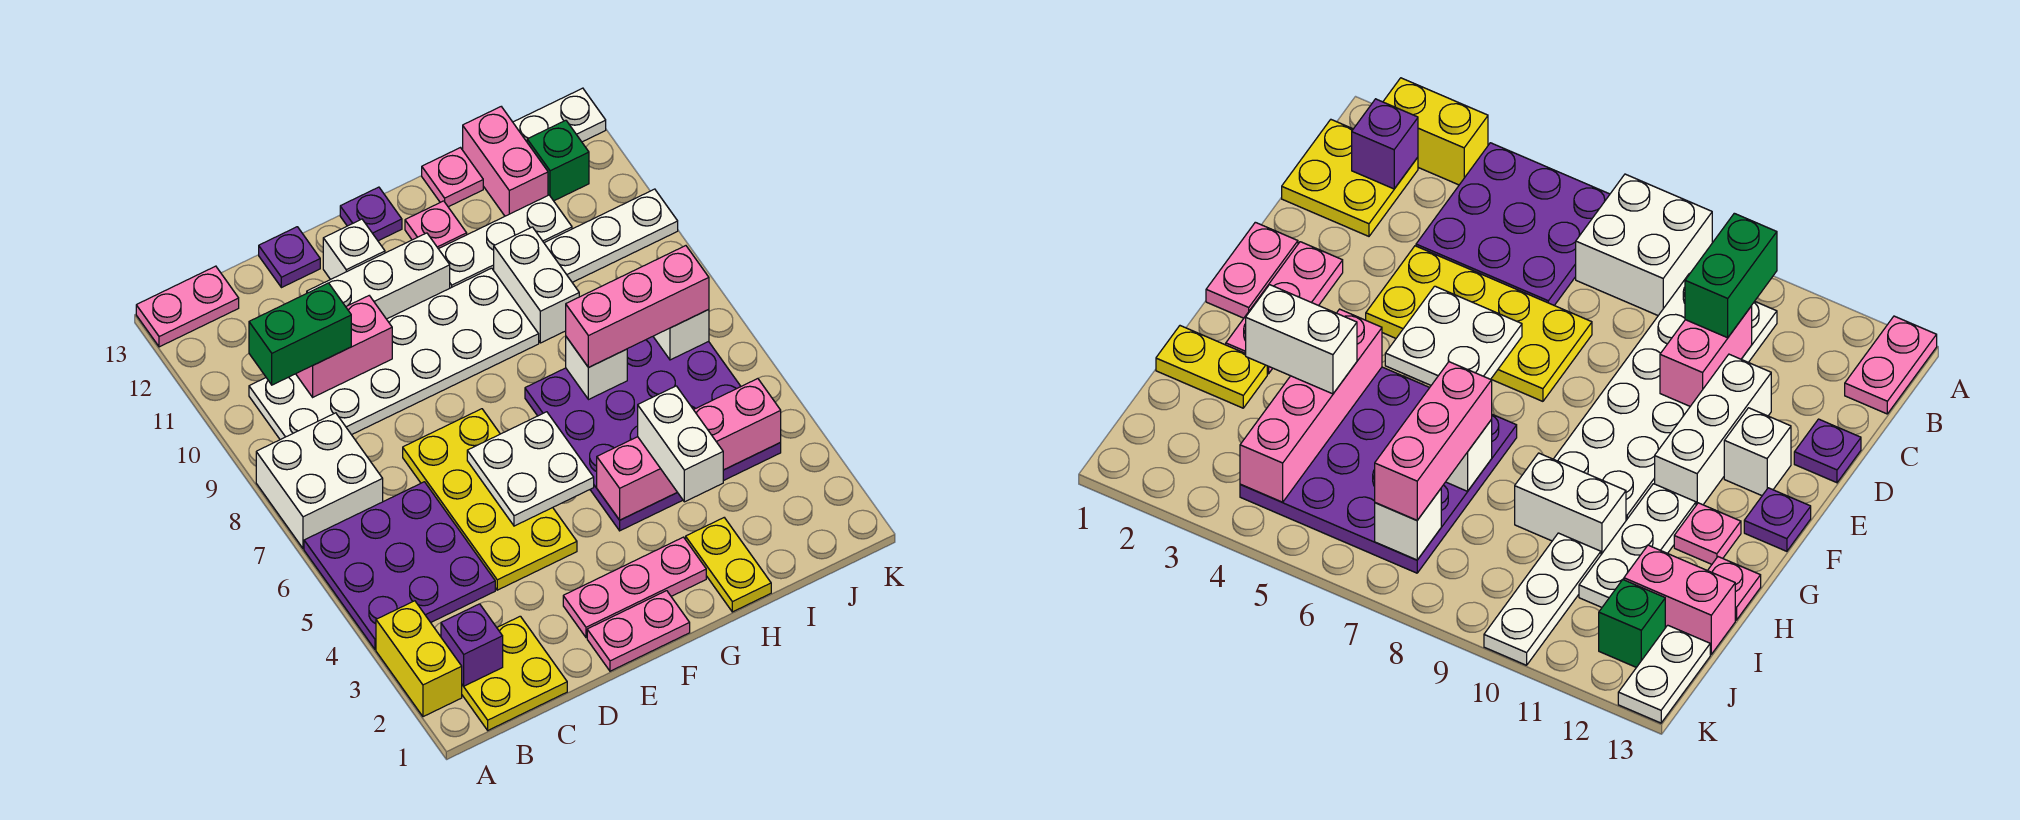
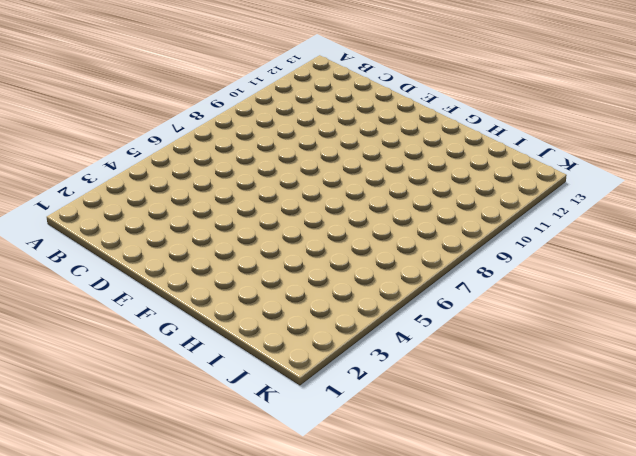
none -> yellow 1x2 brick [376,601,462,717]
none -> purple 3x3 plate [304,482,495,649]
none -> white 2x2 brick [256,413,383,549]
none -> pink 1x2 plate [136,266,239,347]

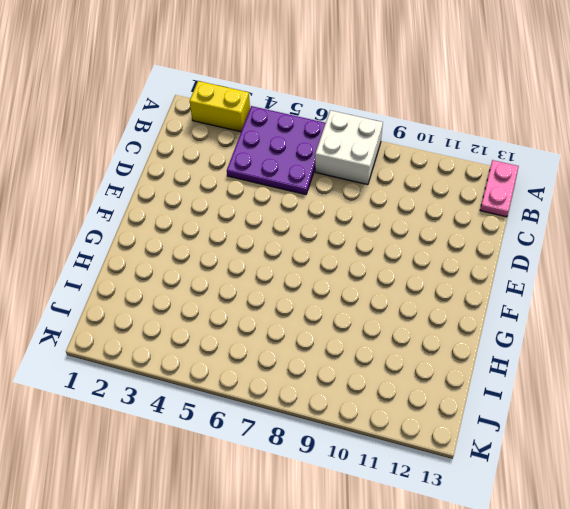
none -> yellow 2x2 plate [462,616,567,730]
none -> white 2x6 plate [249,268,539,440]
none -> yellow 2x4 plate [403,409,577,590]
none -> white 1x3 brick [307,233,450,319]

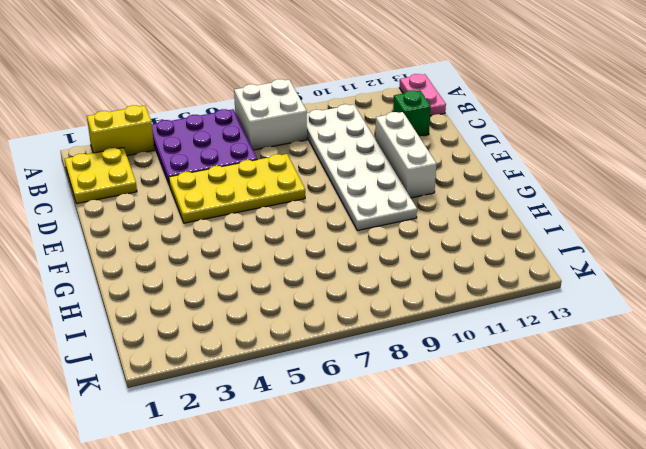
green 1x1 brick [393,90,431,136] -> green 1x1 brick moved to [527,120,589,201]
none -> purple 1x1 plate [259,227,320,288]
none -> pink 1x2 plate [587,591,690,671]
none -> pink 1x3 plate [563,537,706,638]
none -> white 1x1 brick [323,219,385,279]

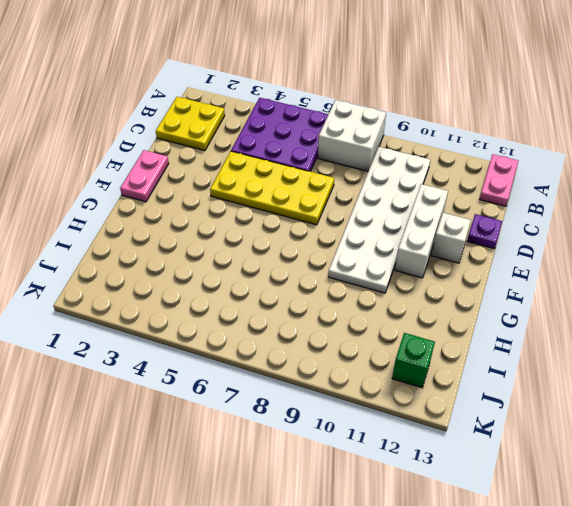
none -> yellow 1x2 brick [376,601,462,717]
none -> pink 1x3 plate [563,537,706,638]
none -> purple 1x1 plate [340,187,402,241]
none -> purple 4x4 plate [525,337,781,531]

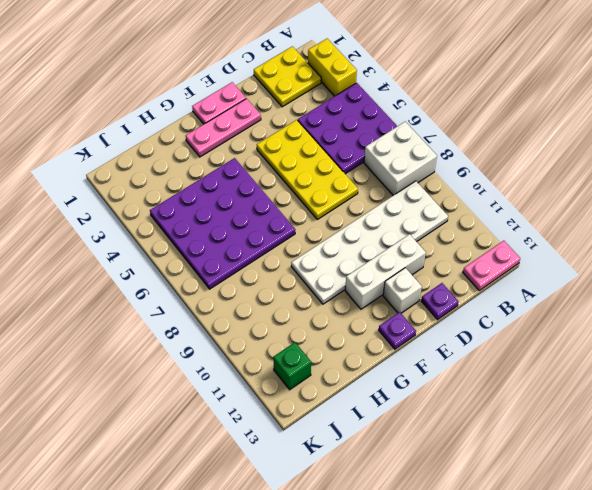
none -> white 1x3 plate [439,195,572,288]
none -> pink 1x1 plate [405,201,467,249]
none -> yellow 1x2 plate [686,518,771,612]
none -> white 1x2 brick [494,227,579,343]

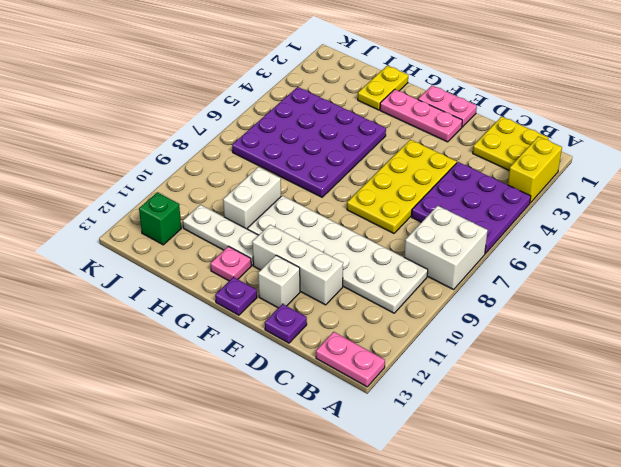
none -> pink 1x1 plate [422,148,483,207]
none -> white 1x3 plate [544,189,678,282]
none -> pink 1x2 brick [463,107,548,216]
none -> white 1x2 plate [513,88,606,142]

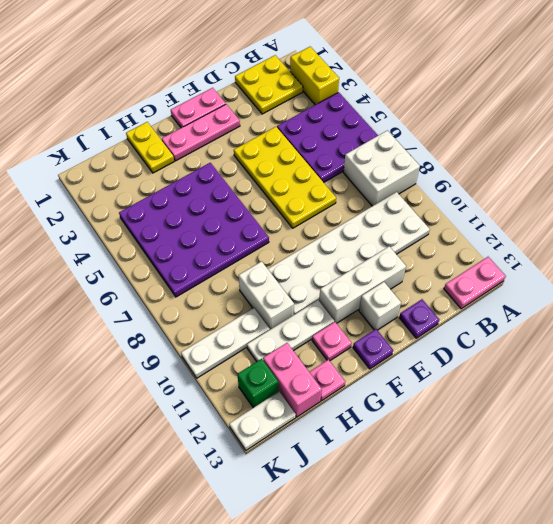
none -> purple 1x1 brick [441,604,503,686]
none -> pink 1x2 brick [296,296,392,397]
none -> white 2x2 plate [467,412,594,526]
none -> pink 1x4 brick [597,379,781,520]

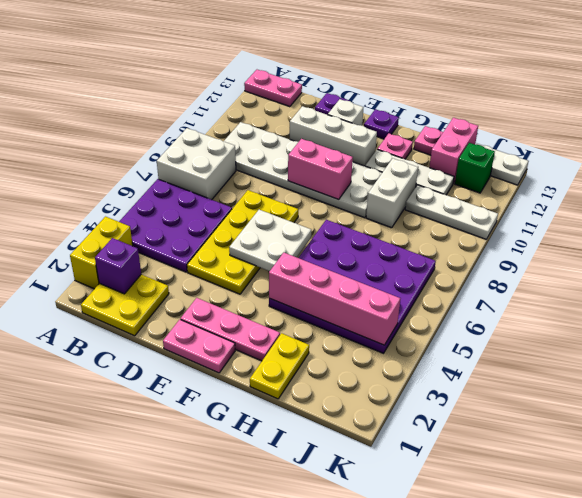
pink 1x2 brick [288,139,353,199] -> pink 1x2 brick moved to [296,296,392,397]
none -> white 1x1 brick [566,337,627,400]
none -> white 1x1 brick [653,310,709,360]
none -> green 1x2 brick [249,283,351,385]
none -> white 1x2 brick [638,386,723,502]

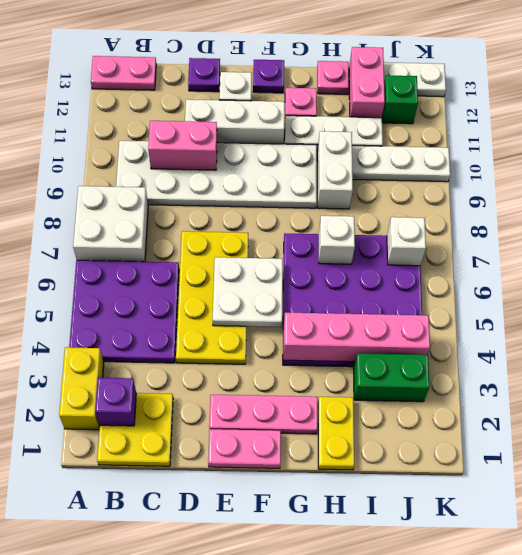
green 1x2 brick [353,353,429,402] -> green 1x2 brick moved to [249,283,351,385]
none -> white 1x2 brick [638,386,723,502]
none -> pink 1x3 brick [566,246,709,368]

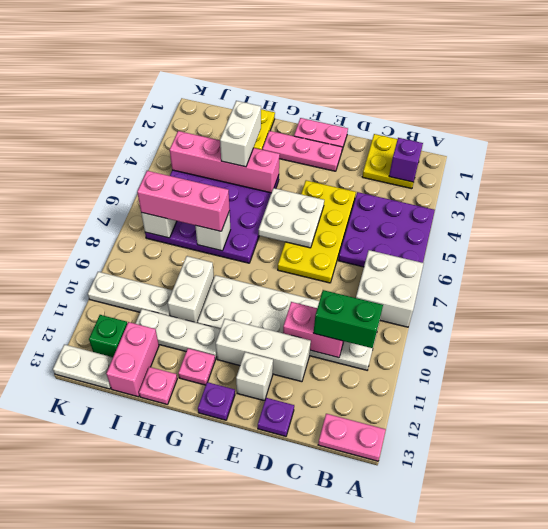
none -> yellow 1x2 brick [376,601,462,717]

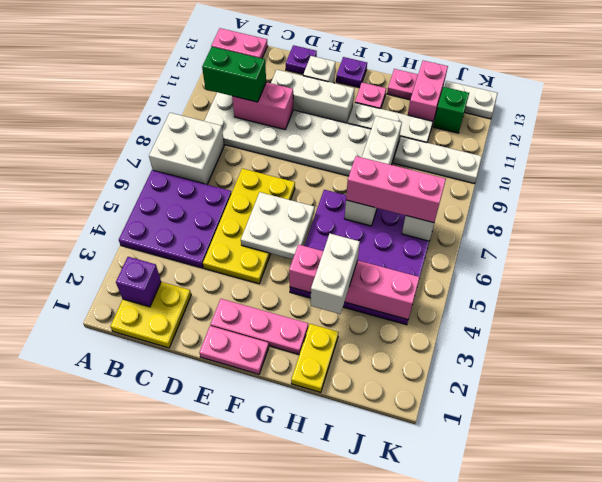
none -> yellow 1x2 brick [376,601,462,717]

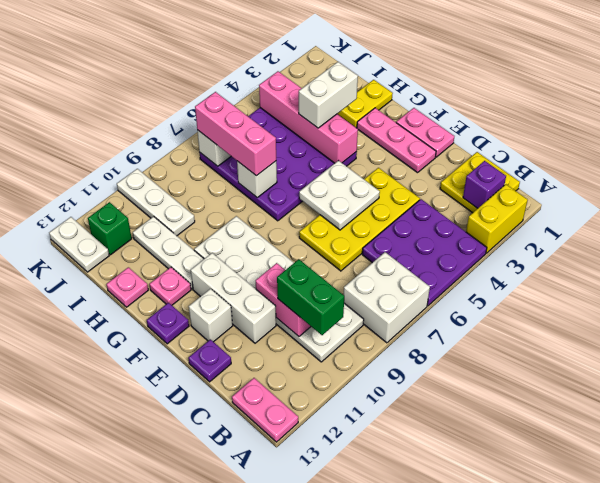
none -> white 1x2 brick [494,227,579,343]
none -> pink 1x2 brick [463,107,548,216]

